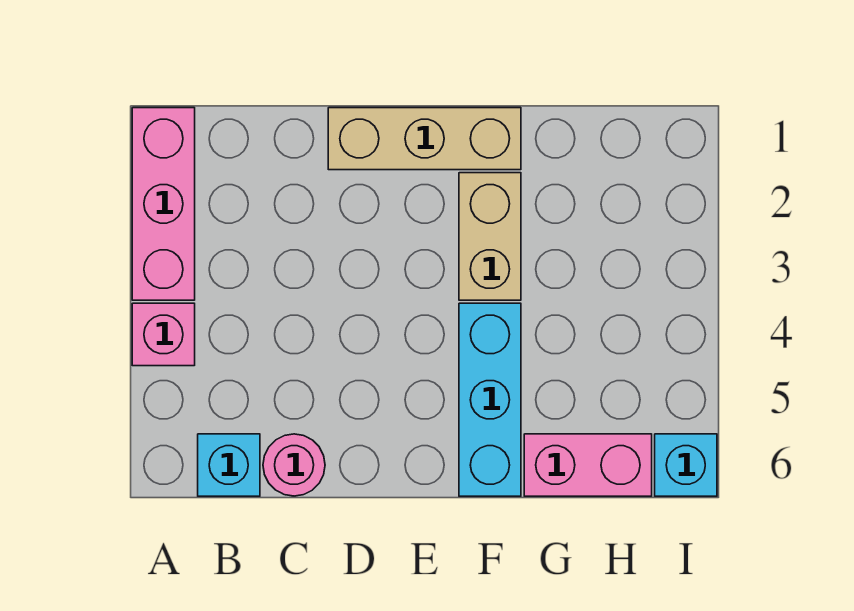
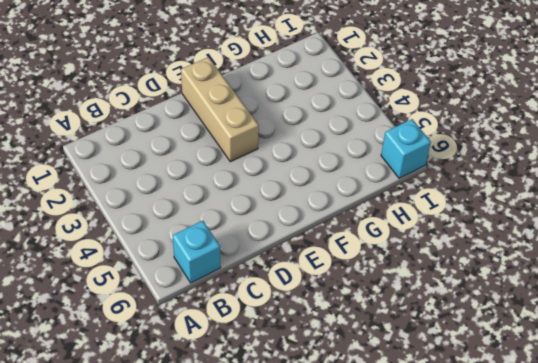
tan 1x3 brick [181,57,259,162] -> tan 1x3 brick turned to [328,108,521,170]
none -> pink 1x3 brick [132,108,195,300]
none -> pink 1x1 brick [132,303,195,366]

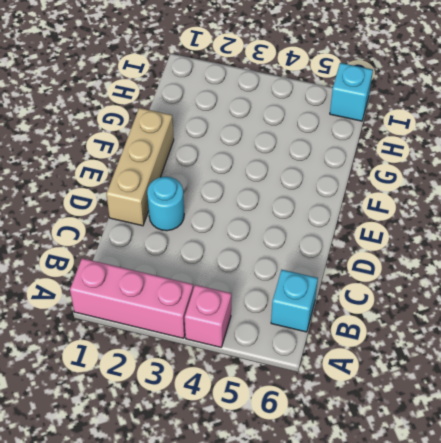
cyan 1x1 round brick [147,177,184,231] -> none
none -> pink 1x1 round brick [263,434,325,496]
none -> tan 1x2 brick [459,173,521,300]

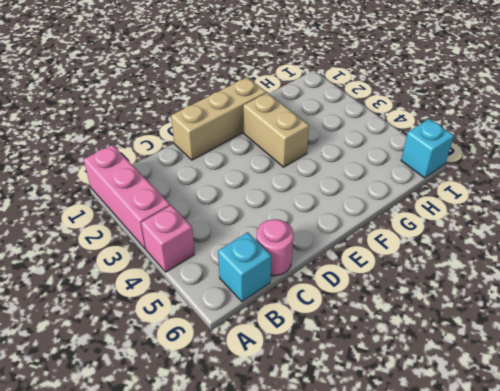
none -> cyan 1x3 brick [459,303,521,496]
none -> pink 1x2 brick [524,434,652,496]

